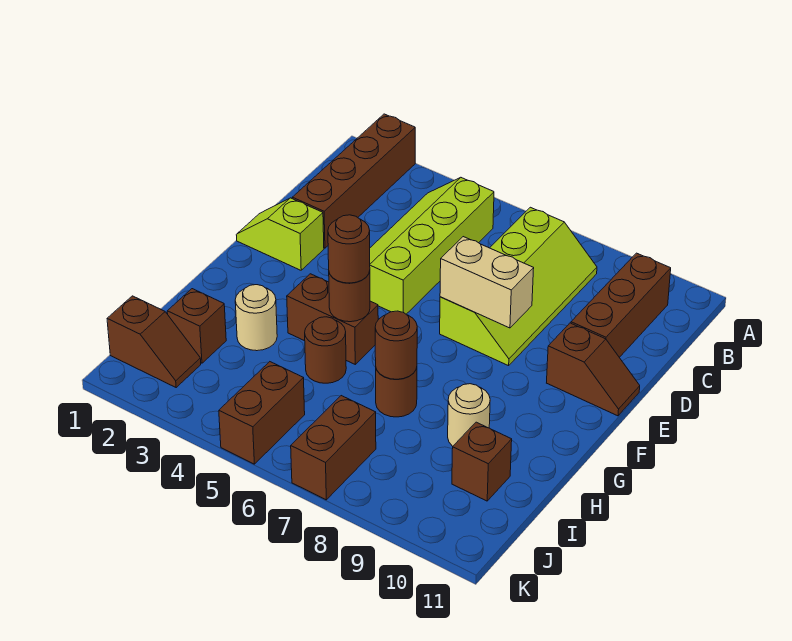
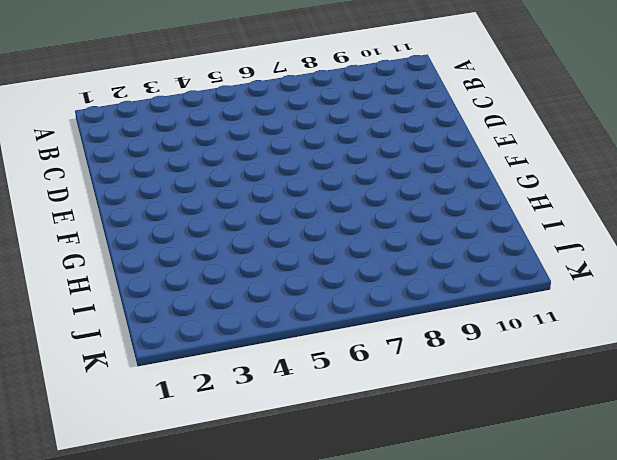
none -> brown 1x4 brick [292,114,415,248]
none -> lime 2x4 slope [370,178,494,314]
none -> lime 2x4 slope [440,207,597,366]

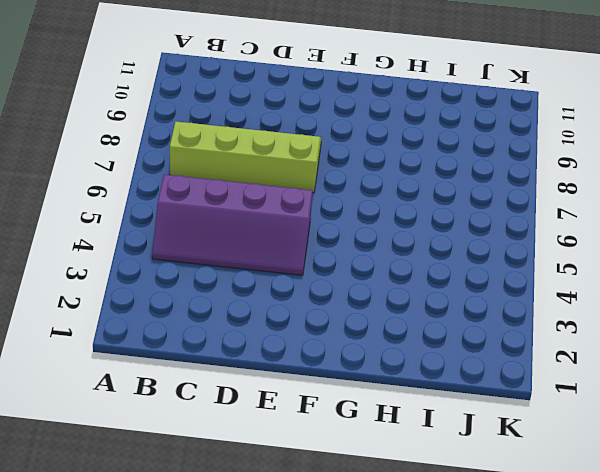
purple 2x4 slope [152,174,312,275] -> lime 2x4 slope [370,178,494,314]
none -> brown 1x4 brick [292,114,415,248]
none -> brown 1x3 brick [571,253,671,357]
none -> lime 1x2 slope [236,198,324,270]

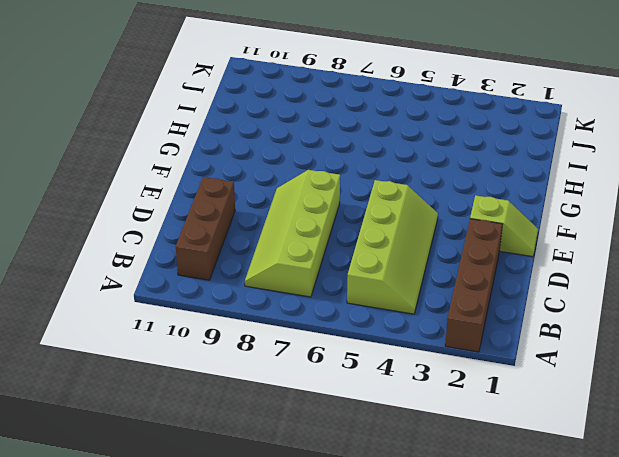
none -> brown 1x2 slope [547,323,640,416]
none -> brown 1x2 brick [287,274,378,364]
none -> tan 1x1 round brick [235,285,277,351]

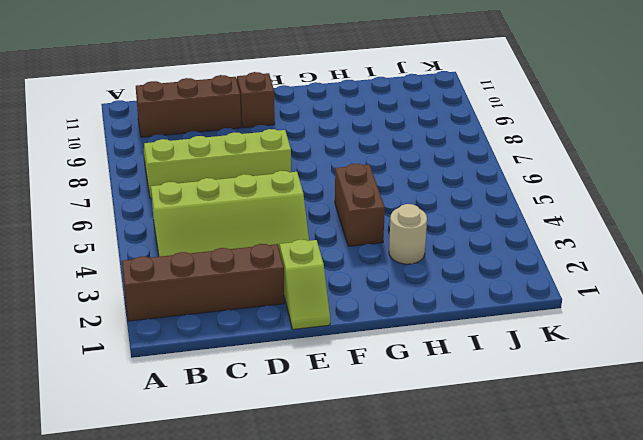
none -> brown 1x1 round brick [305,317,346,383]
none -> brown 1x1 round brick [376,368,417,417]
none -> tan 1x1 round brick [448,384,490,446]

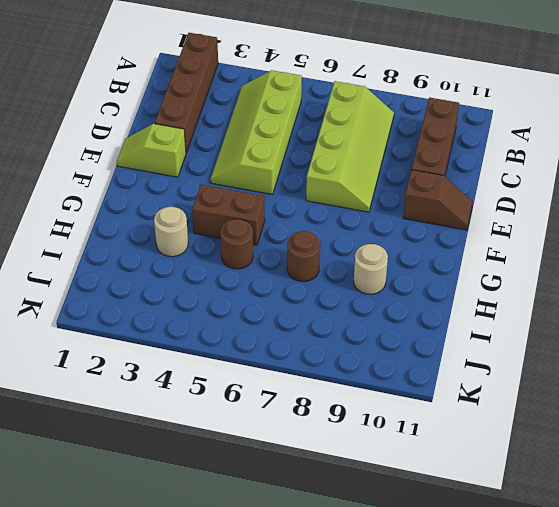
none -> brown 1x1 brick [167,289,226,363]
none -> brown 1x1 brick [452,422,512,501]
none -> brown 1x2 slope [107,296,201,388]

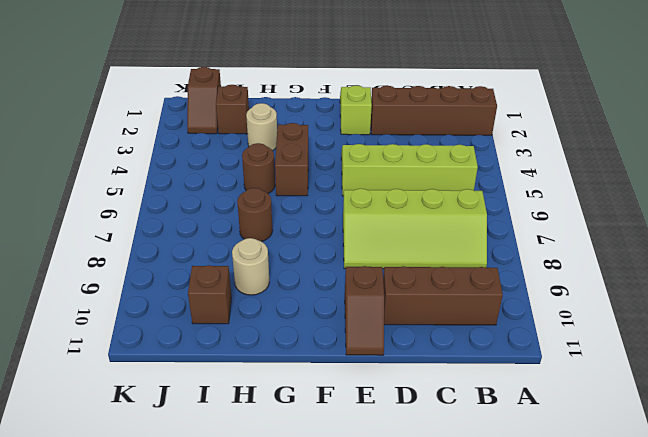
none -> brown 1x2 brick [219,362,305,464]
none -> brown 1x2 brick [291,396,376,500]
none -> tan 1x2 brick [440,237,534,328]

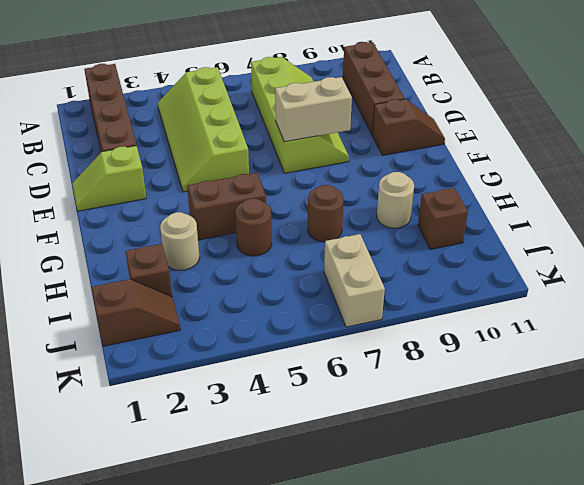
tan 1x2 brick [324,234,385,327] -> brown 1x2 brick [291,396,376,500]
none -> brown 1x2 brick [219,362,305,464]
none -> brown 1x1 round brick [329,271,370,322]
none -> brown 1x1 round brick [375,311,417,379]

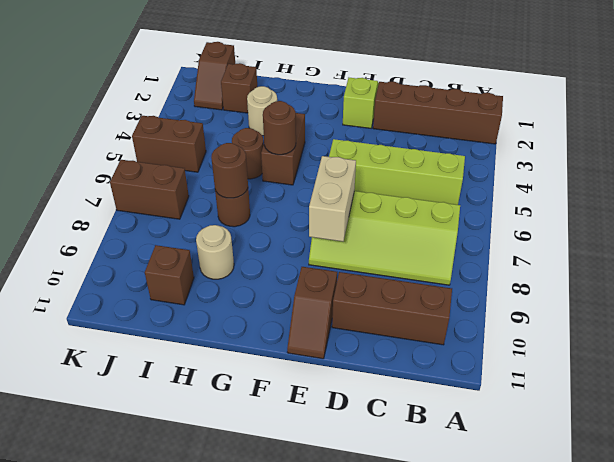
none -> brown 1x1 round brick [328,215,370,283]

